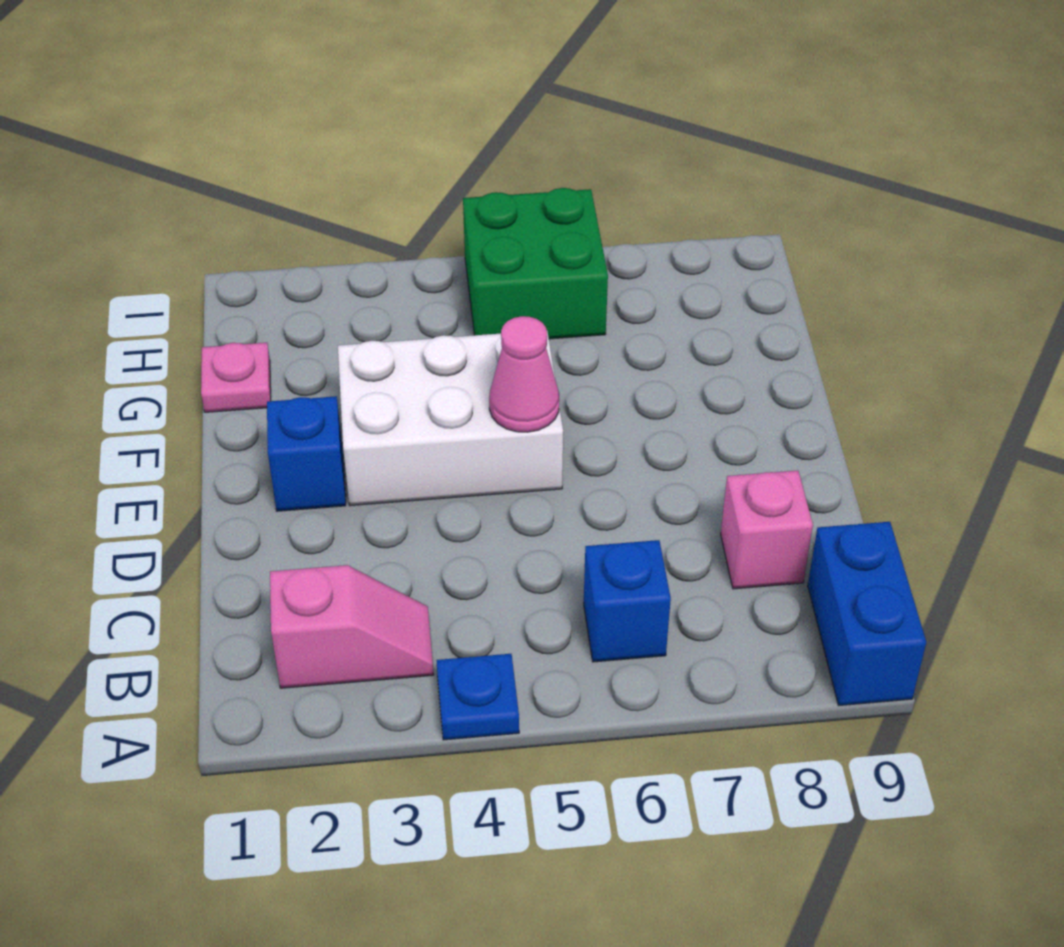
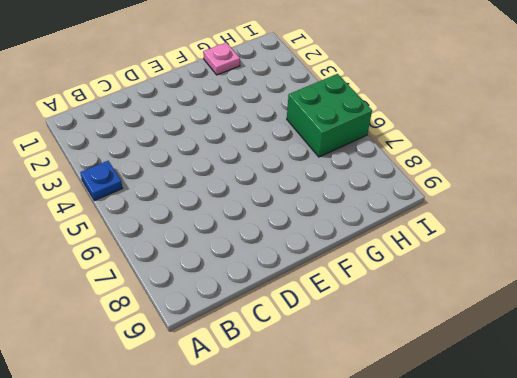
none -> blue 1x2 brick [808,522,926,705]
none -> pink 1x2 slope [270,565,434,688]

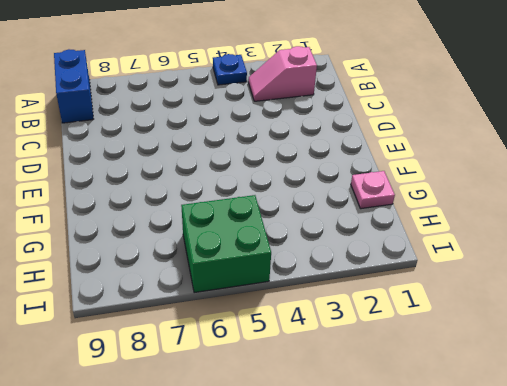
none -> blue 1x1 brick [584,540,671,662]
none -> pink 1x1 brick [721,470,813,589]

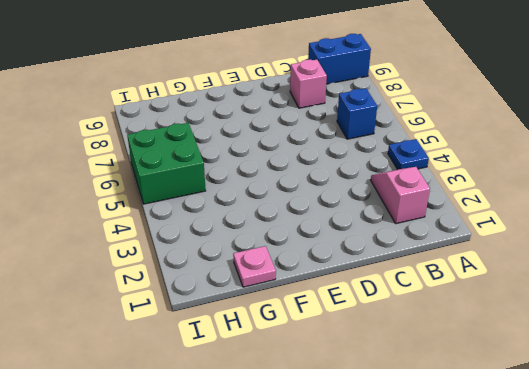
none -> blue 1x1 brick [267,396,346,511]
none -> white 2x3 brick [338,331,563,506]

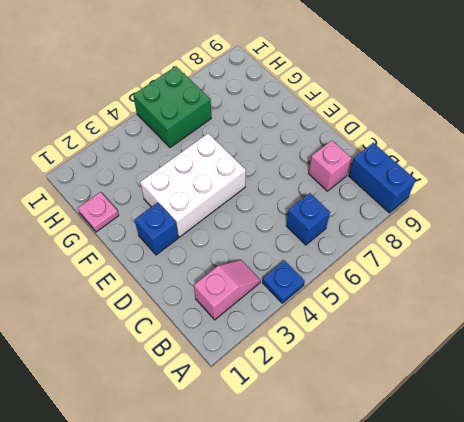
none -> pink 1x1 cone [489,316,559,432]

